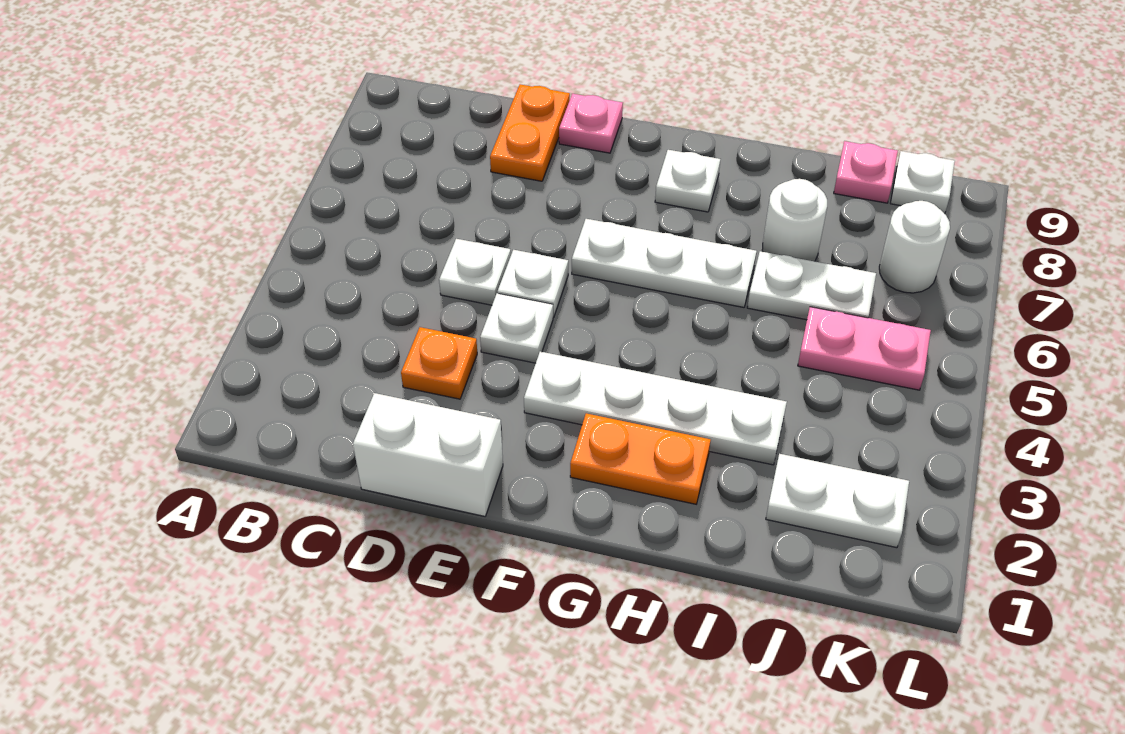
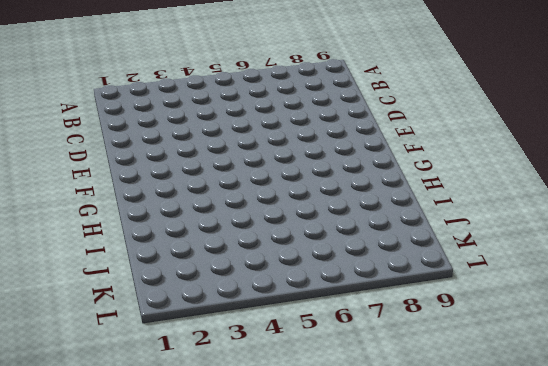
none -> white 1x2 brick [353,393,503,516]
none -> orange 1x1 plate [401,327,477,399]
none -> white 1x1 plate [439,239,511,305]

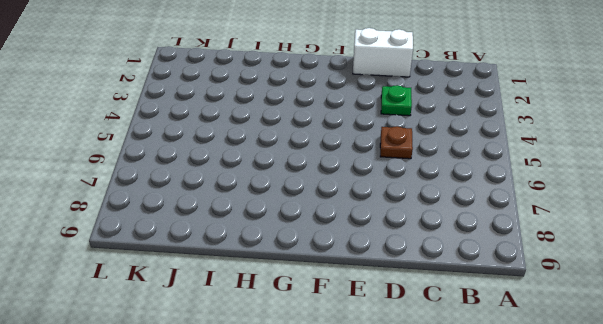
green 1x1 plate [381,85,412,116] -> orange 1x1 plate [401,327,477,399]
brown 1x1 plate [380,126,413,159] -> white 1x1 plate [439,239,511,305]
none -> orange 1x2 plate [490,84,570,181]
none -> white 1x1 plate [480,293,553,363]
none -> white 1x1 plate [497,250,568,317]

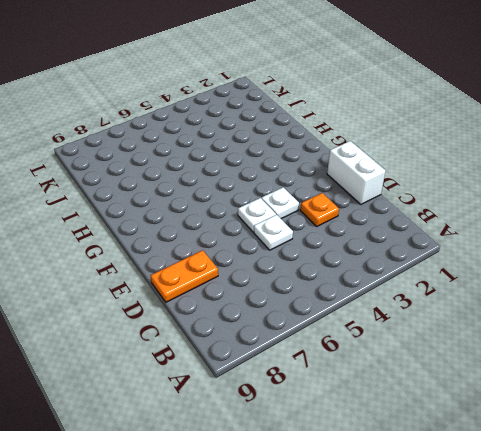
none -> pink 1x1 plate [559,94,623,153]
none -> white 1x4 plate [524,352,787,465]
none -> white 1x3 plate [572,219,757,307]

